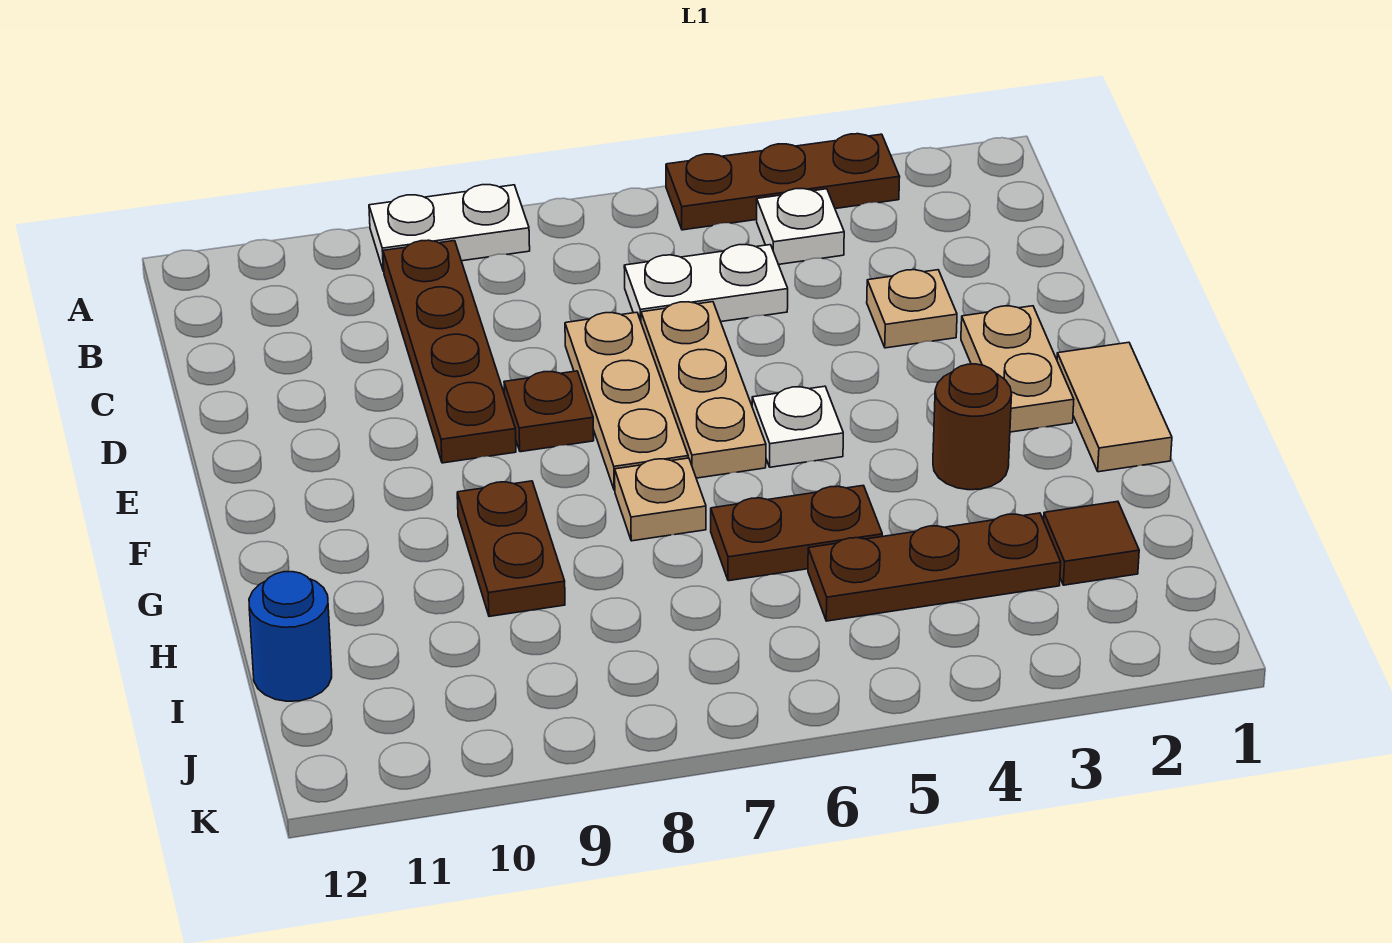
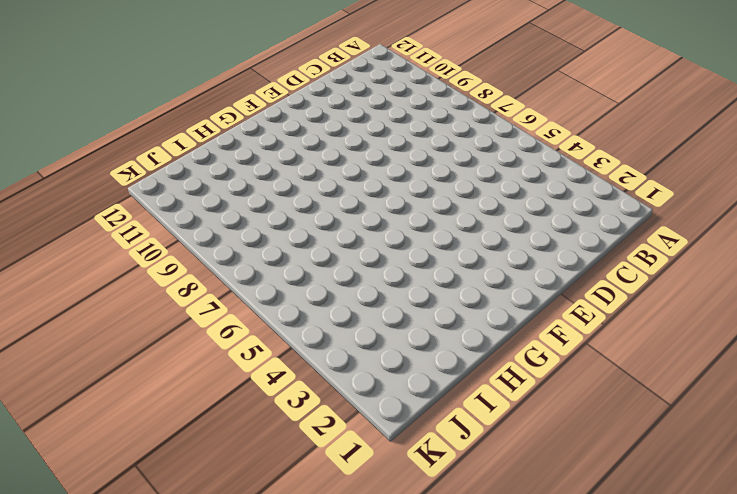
none -> brown 1x3 plate [666,134,900,230]
none -> white 1x2 plate [369,185,530,271]
none -> white 1x1 plate [757,189,844,264]

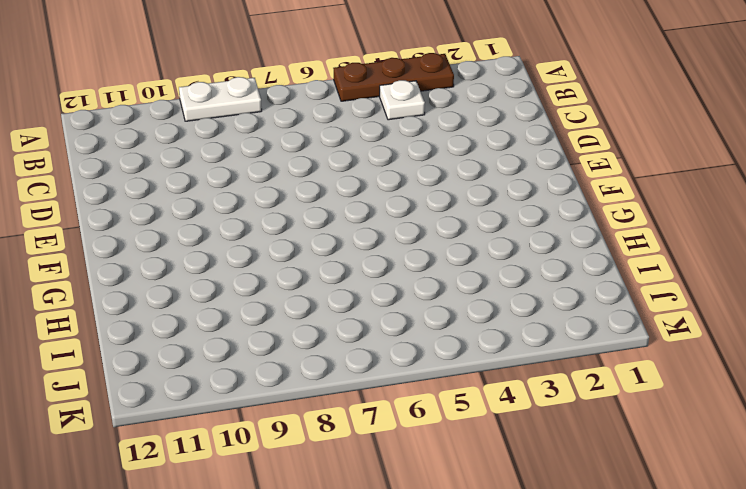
none -> brown 1x4 plate [383,240,516,463]
none -> white 1x2 plate [624,245,788,322]
none -> tan 1x1 plate [867,270,957,348]

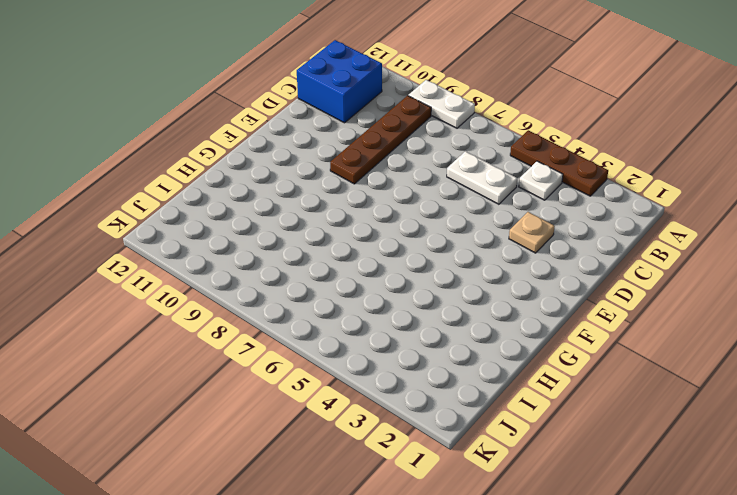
blue 2x2 brick [297,40,382,123] -> none
none -> tan 1x3 plate [641,302,766,478]
none -> tan 1x3 plate [565,312,688,490]
none -> tan 1x2 plate [961,306,1074,432]

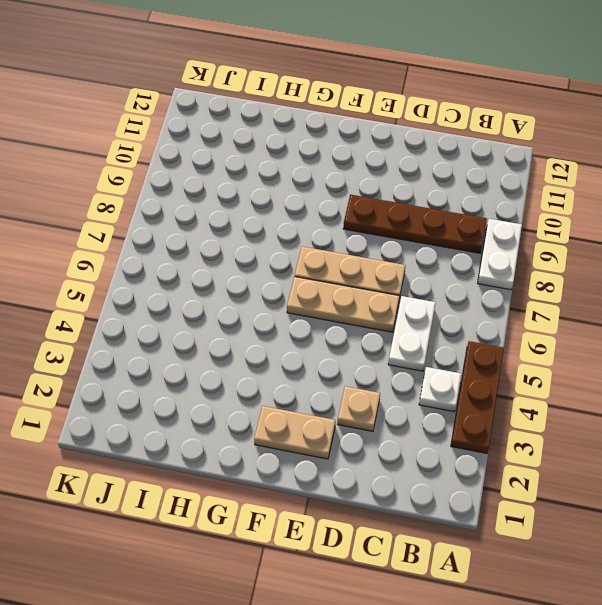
none -> brown 1x1 plate [504,371,594,452]
none -> tan 1x2 tile [1057,342,1172,472]
none -> white 1x1 plate [752,386,843,467]

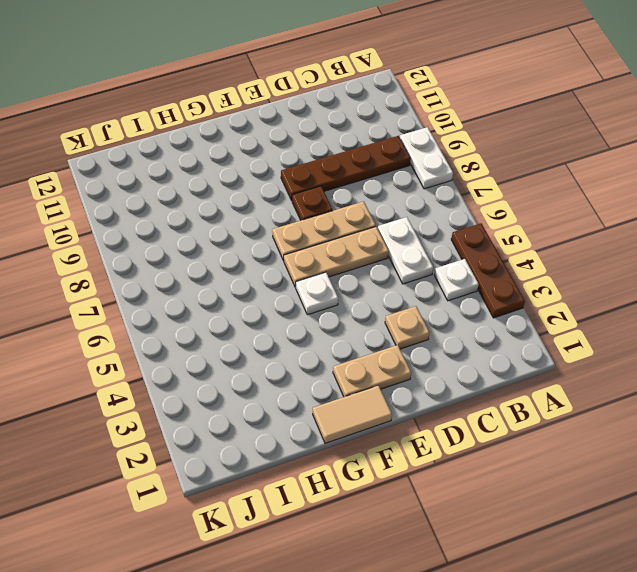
none -> brown 1x1 round brick [933,364,1012,490]
none -> tan 1x1 plate [615,458,706,541]
none -> brown 1x2 plate [457,481,565,617]

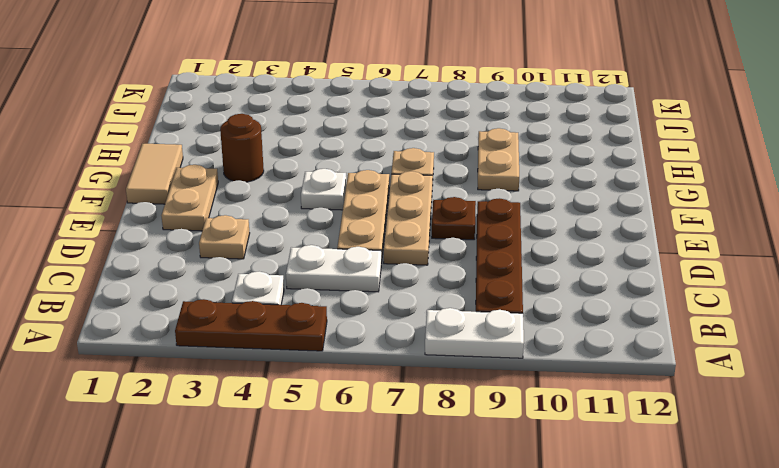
tan 1x2 plate [478,128,519,191] -> brown 1x2 plate [457,481,565,617]
none -> brown 1x2 plate [711,485,882,581]
none -> brown 1x1 tile [1044,501,1139,585]
none -> brown 1x3 plate [808,513,1061,621]

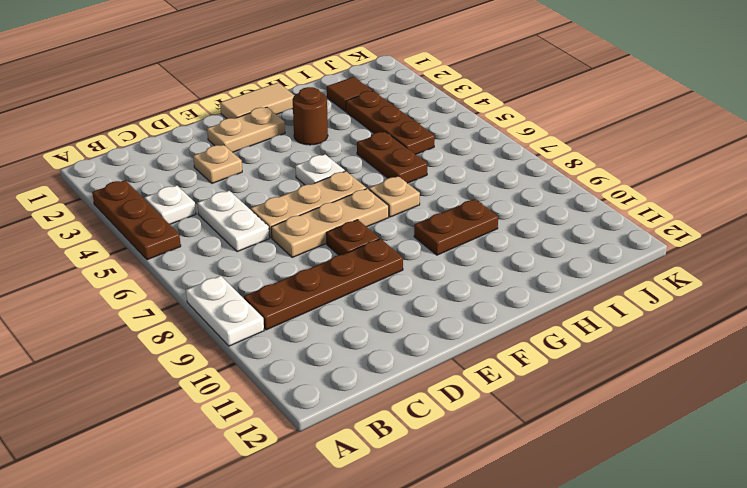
none -> blue 1x1 round brick [249,572,332,701]

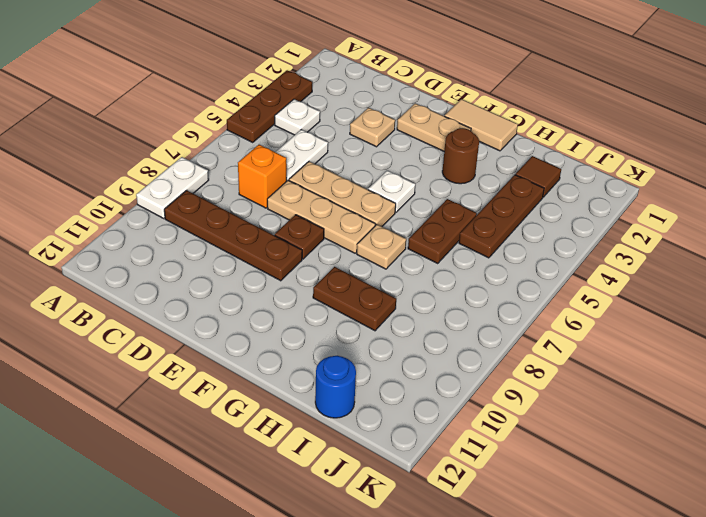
orange 1x1 brick [238,145,287,208] -> none

